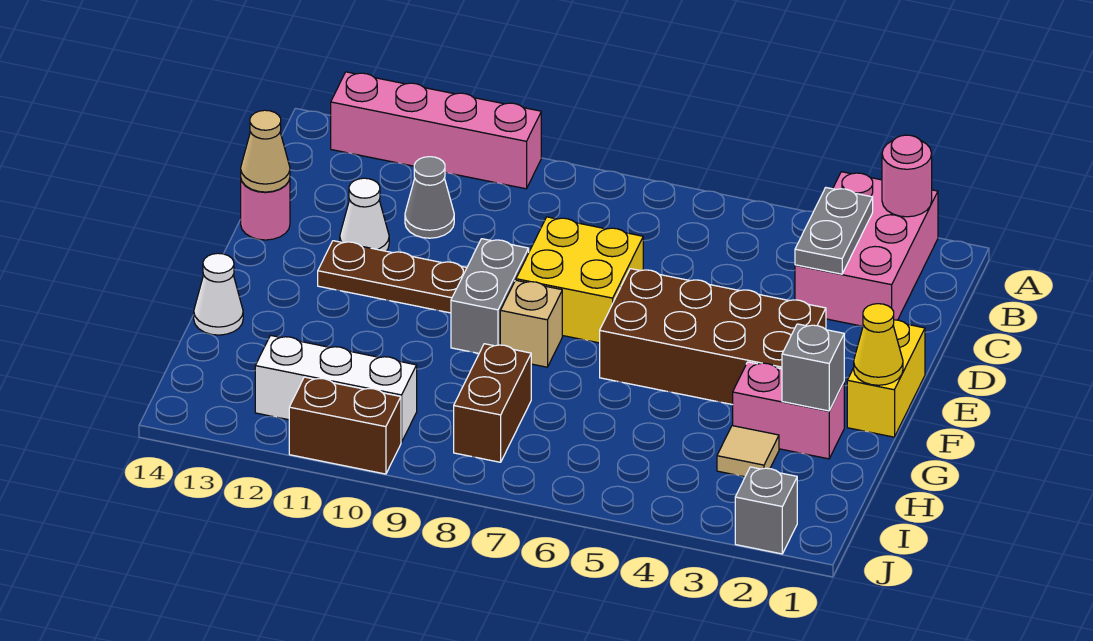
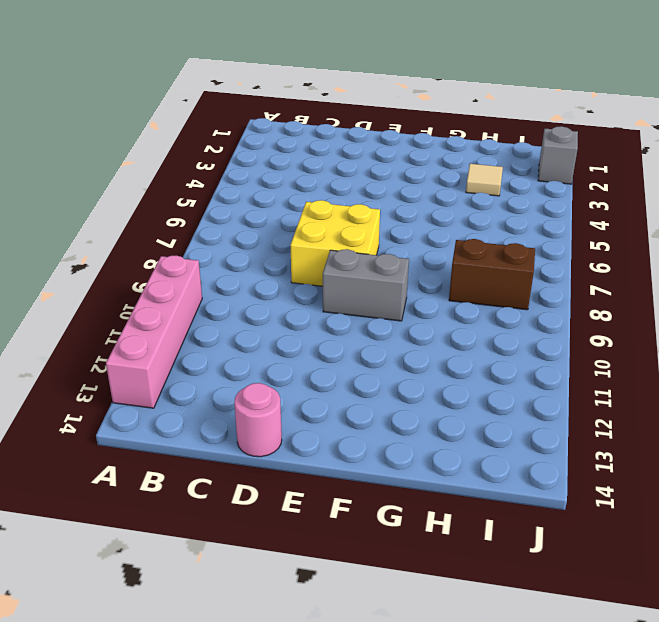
none -> pink 2x3 brick [795,172,938,326]
none -> grey 1x1 cone [405,157,454,238]
none -> white 1x1 cone [340,178,389,251]

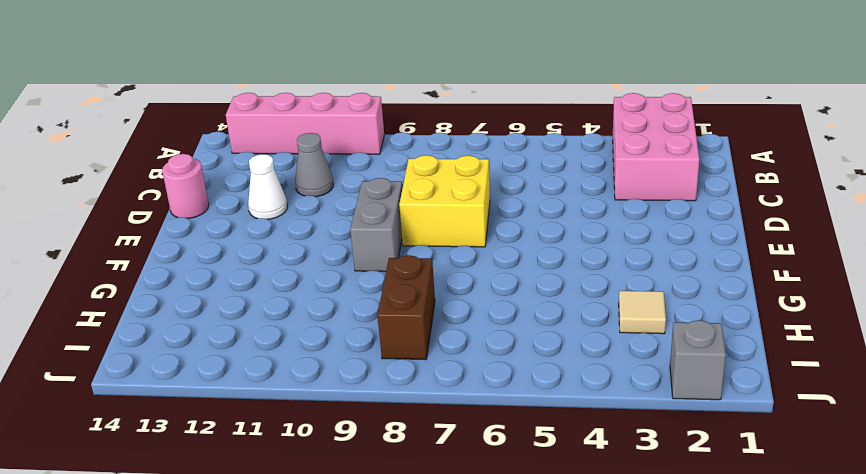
none -> yellow 1x2 brick [847,320,925,437]
none -> brown 2x4 brick [600,269,826,405]
none -> brown 1x3 plate [318,241,467,313]

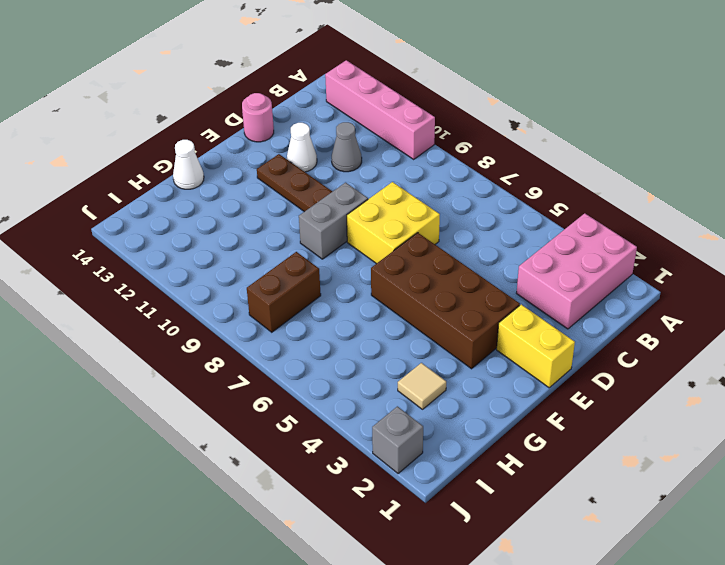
yellow 1x2 brick [497,305,575,388] -> yellow 1x2 brick turned to [847,320,925,437]
none -> tan 1x1 brick [500,280,562,367]
none -> pink 1x2 brick [733,362,844,459]
none -> white 1x3 brick [255,335,417,442]

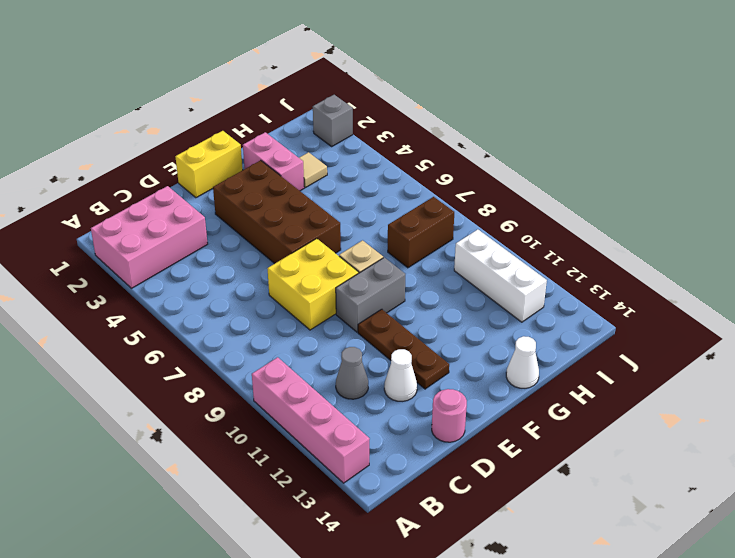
none -> brown 1x2 brick [289,377,401,474]
none -> pink 1x1 round brick [882,135,932,217]
none -> grey 1x2 plate [795,188,873,274]

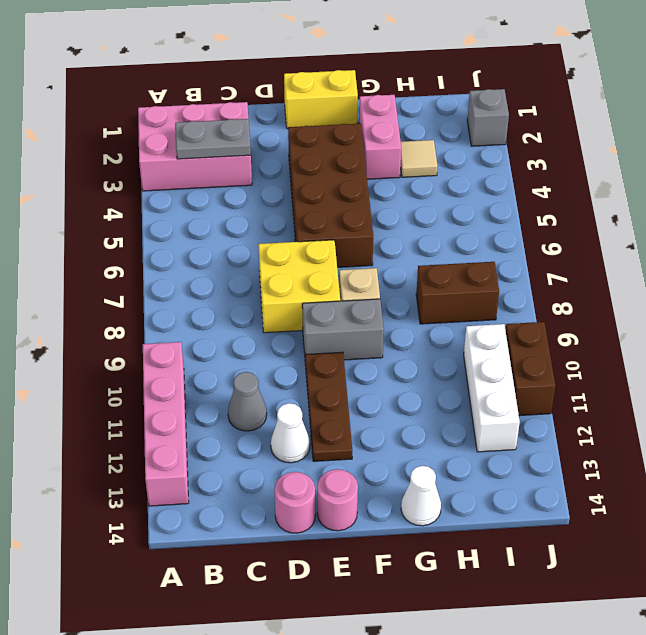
pink 1x1 round brick [317,469,358,531] -> pink 1x1 round brick moved to [882,135,932,217]
none -> tan 1x1 cone [241,110,290,192]
none -> yellow 1x1 cone [854,304,903,385]
none -> grey 1x1 brick [782,324,844,411]

